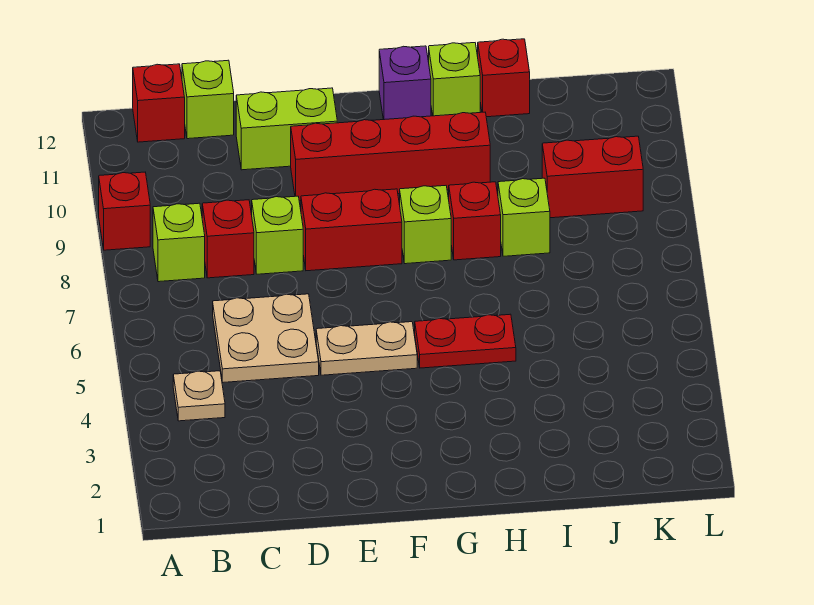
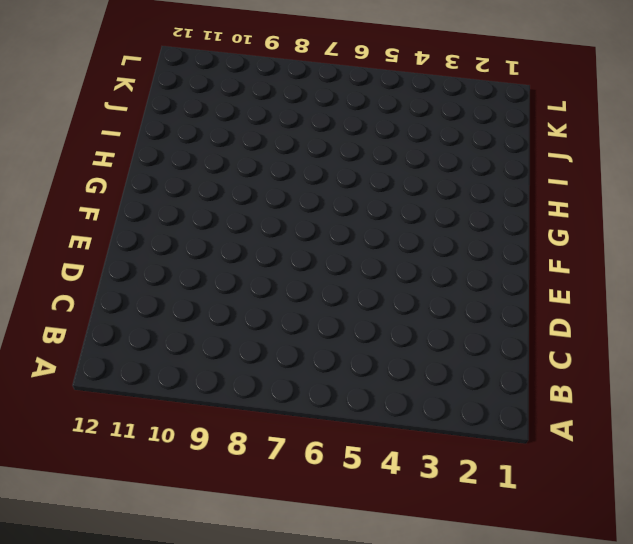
none -> red 1x1 brick [99,172,150,250]
none -> tan 1x1 plate [173,371,225,421]
none -> lime 1x1 brick [153,203,205,282]

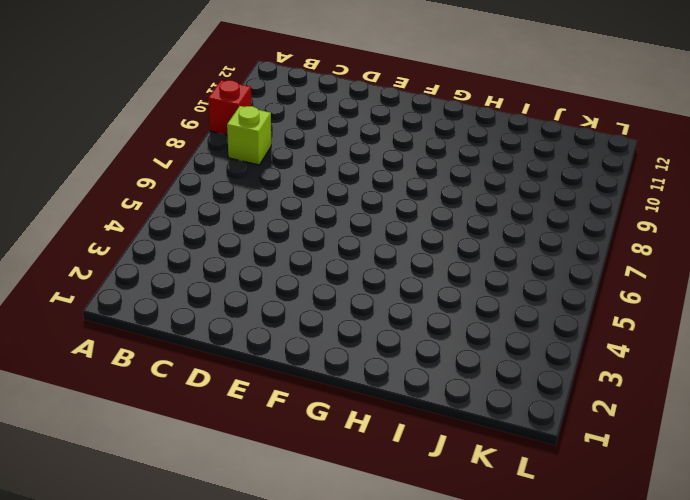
none -> tan 1x1 plate [173,371,225,421]
none -> red 1x1 brick [133,64,185,142]
none -> tan 2x2 plate [213,294,319,382]

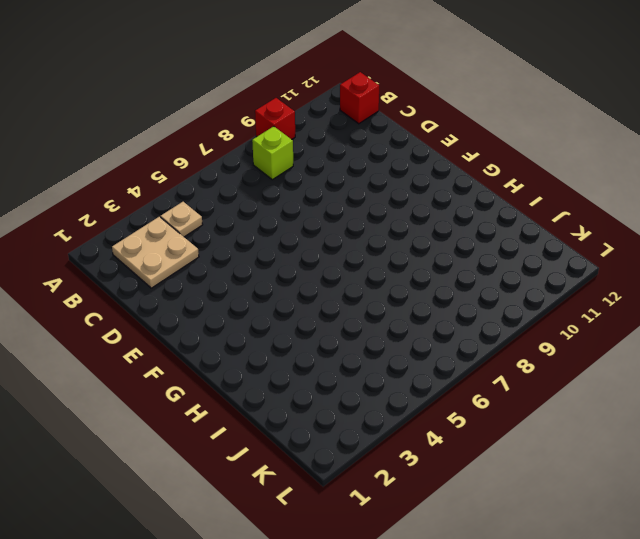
tan 2x2 plate [112,217,199,288] -> tan 2x2 plate moved to [213,294,319,382]
none -> red 1x1 brick [202,200,254,278]
none -> lime 1x1 brick [182,60,234,139]
none -> lime 1x1 brick [252,196,303,274]

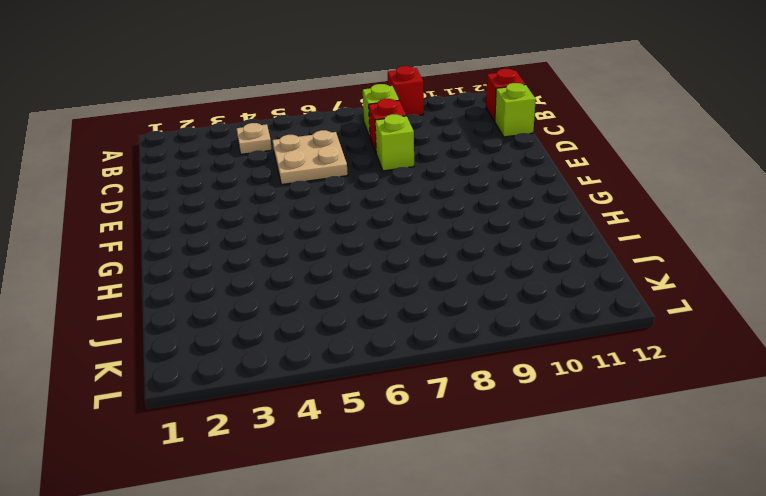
none -> lime 1x2 brick [236,88,337,170]
none -> tan 1x2 plate [316,322,417,375]
none -> red 1x2 brick [301,189,402,271]

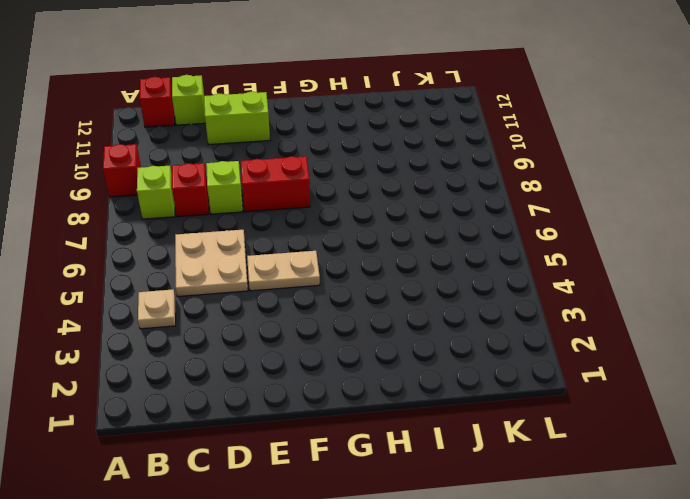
none -> red 1x4 brick [291,112,490,201]
none -> red 1x2 plate [415,314,516,368]
none -> lime 1x1 brick [400,186,451,264]

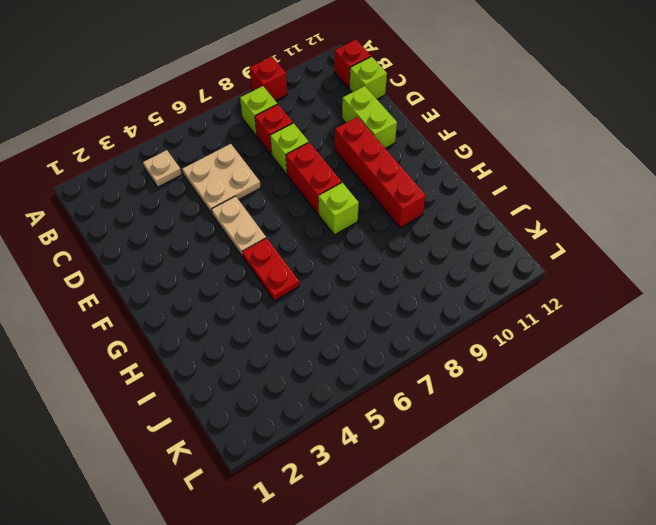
none -> purple 1x1 brick [379,46,431,120]
none -> red 1x1 brick [449,182,501,260]
none -> lime 1x1 brick [429,43,480,116]

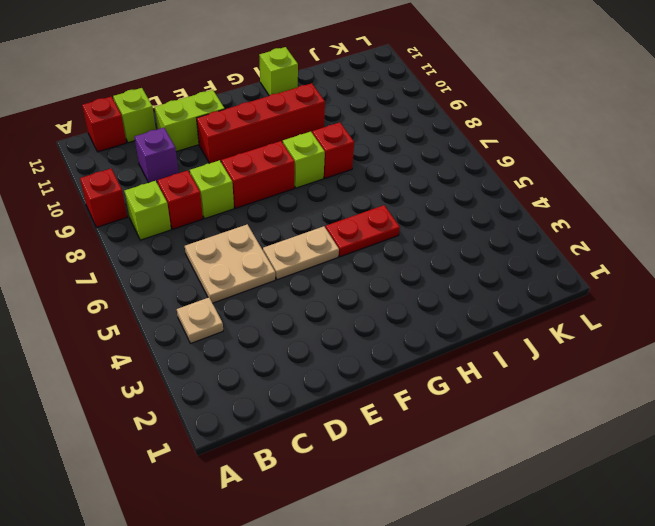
purple 1x1 brick [135,128,178,183] -> purple 1x1 brick moved to [379,46,431,120]
none -> lime 1x1 brick [498,178,550,256]
none -> red 1x1 brick [478,39,530,117]
none -> red 1x2 brick [542,136,643,218]

